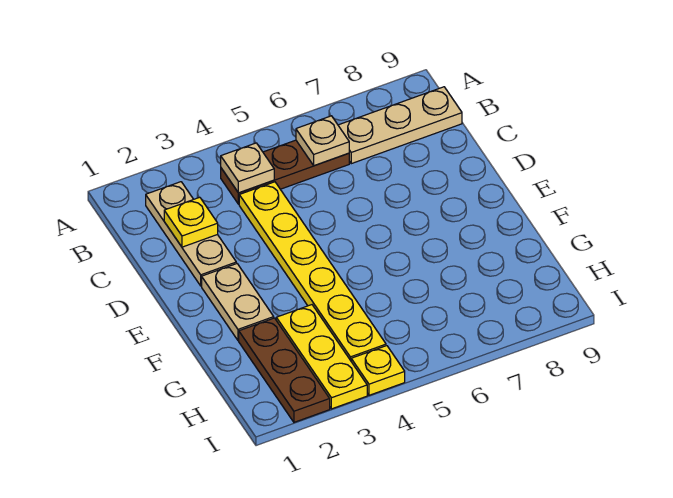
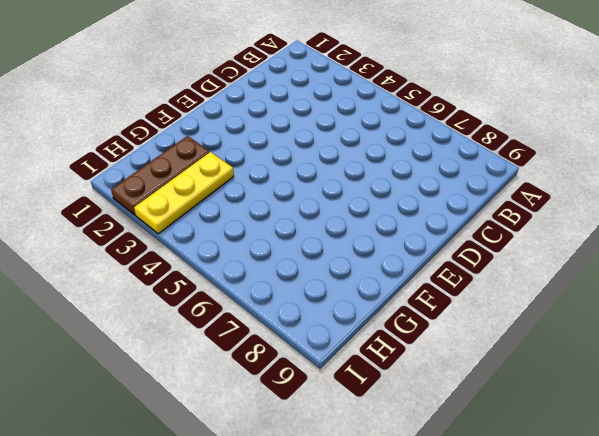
none -> tan 1x3 plate [146,182,236,286]
none -> brown 1x3 plate [221,140,349,204]

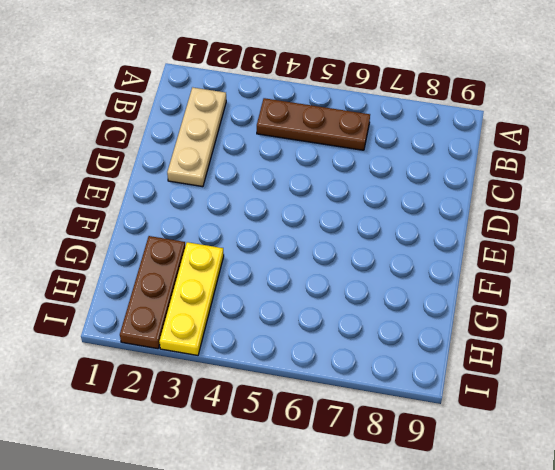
none -> tan 1x3 plate [338,87,462,164]
none -> yellow 1x6 plate [239,182,386,361]

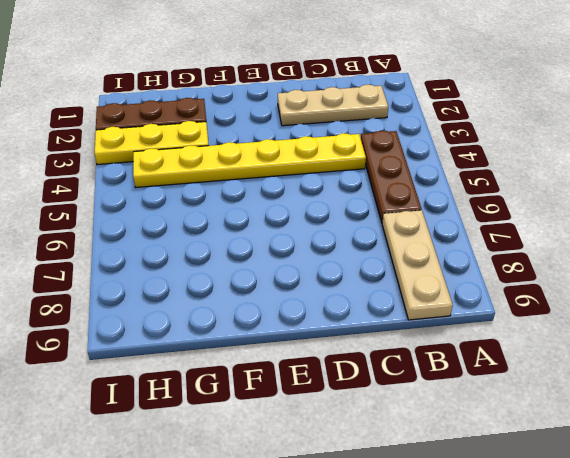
none -> tan 1x2 plate [202,264,274,341]
none -> yellow 1x1 plate [351,346,405,395]

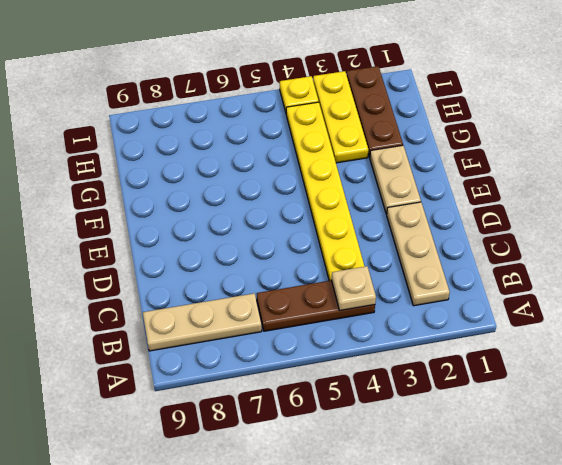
none -> tan 1x1 plate [296,116,349,165]
none -> yellow 1x1 plate [164,197,218,247]

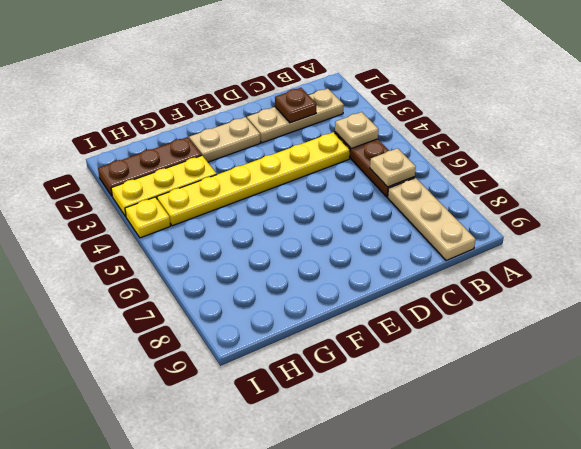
brown 1x1 plate [275,88,316,123] -> yellow 1x1 plate [164,197,218,247]

